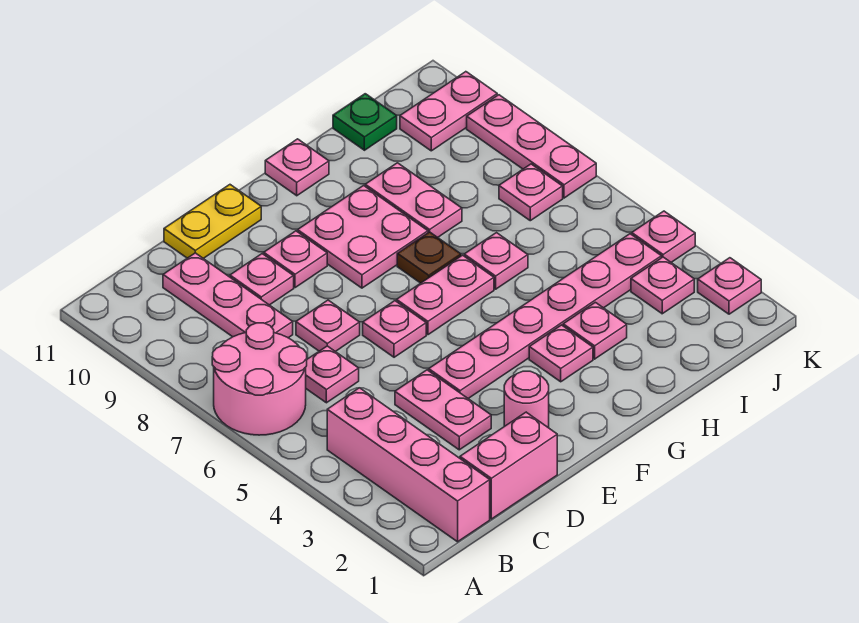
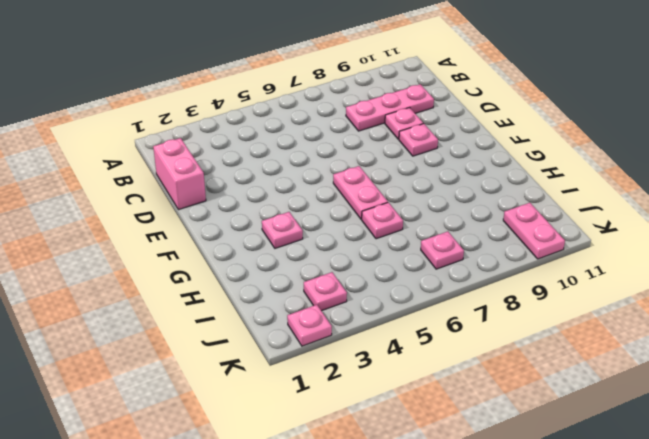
none -> pink 2x2 round brick [212,323,307,435]
none -> pink 1x4 brick [327,388,490,542]
none -> pink 1x1 plate [306,346,359,403]

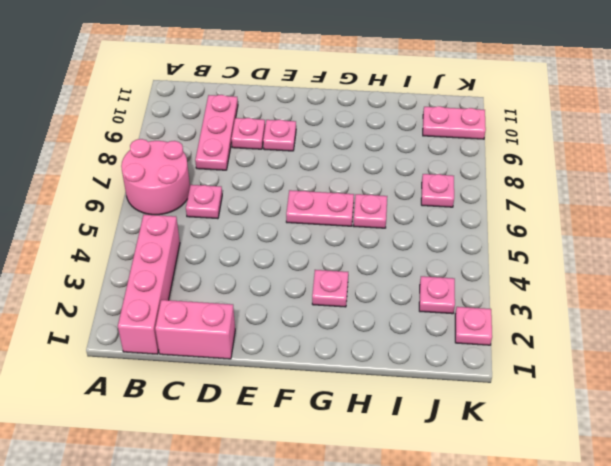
none -> pink 1x2 plate [395,370,491,450]
none -> pink 1x1 plate [296,300,360,352]
none -> yellow 1x2 plate [164,185,261,258]

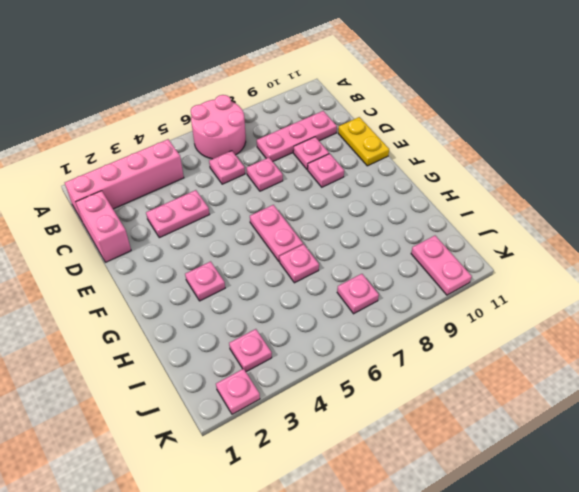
none -> pink 1x1 round brick [504,371,549,428]
none -> pink 1x6 plate [429,234,661,398]
none -> pink 1x1 plate [363,301,426,357]

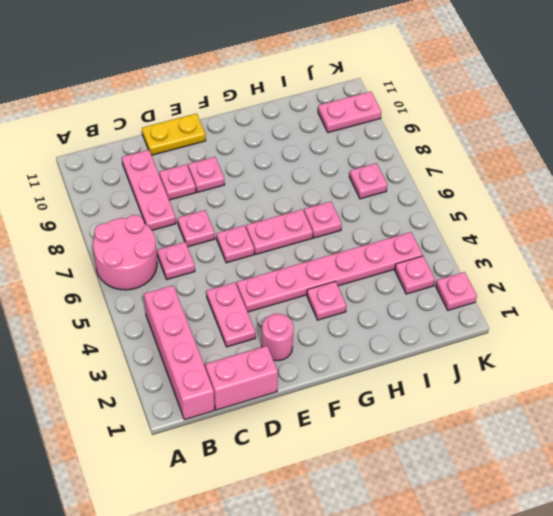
none -> pink 2x2 plate [298,186,428,288]
none -> brown 1x1 plate [397,232,461,283]
none -> pink 1x1 plate [265,139,329,196]

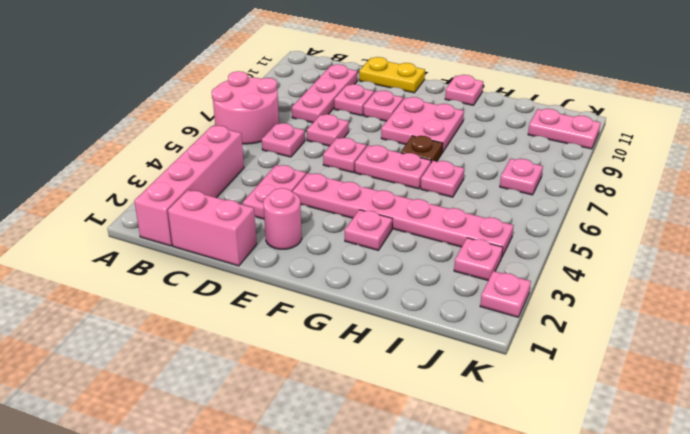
none -> pink 1x1 plate [563,302,627,359]
none -> pink 1x2 plate [365,163,462,237]
none -> green 1x1 plate [333,94,397,150]

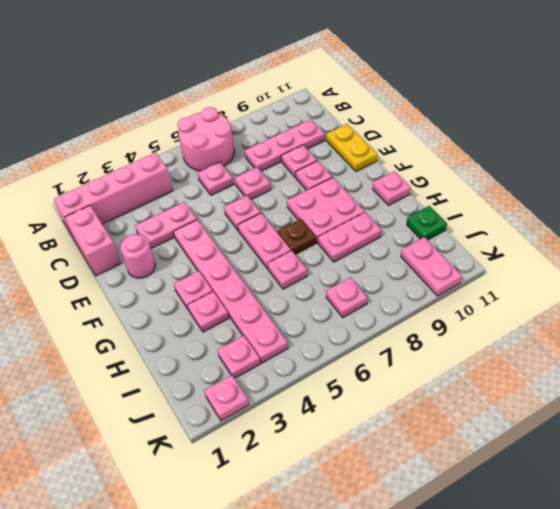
none -> pink 1x1 plate [632,211,695,262]
none -> pink 1x3 plate [467,95,596,198]

